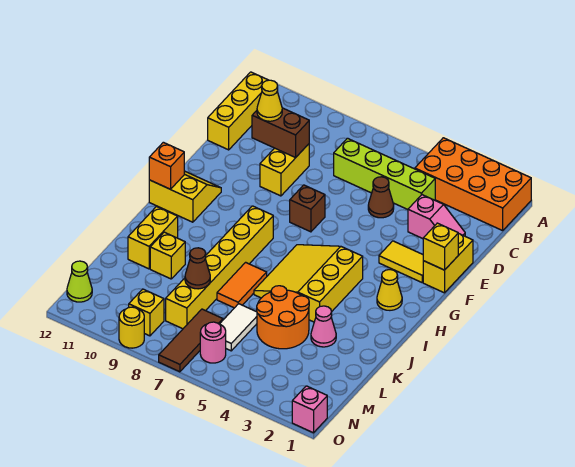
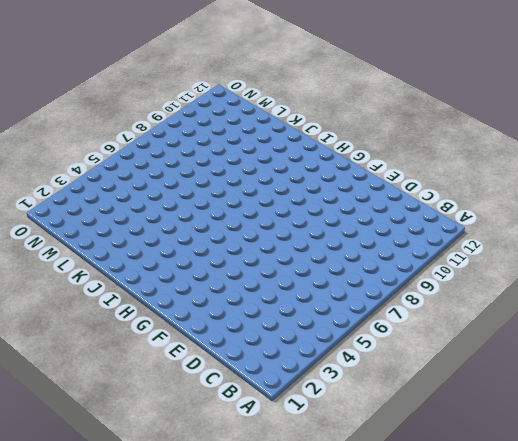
none -> orange 2x4 brick [415,138,531,231]
none -> yellow 1x3 brick [208,72,268,150]
none -> lime 1x4 brick [334,138,435,209]
none -> pink 1x2 slope [408,195,465,239]

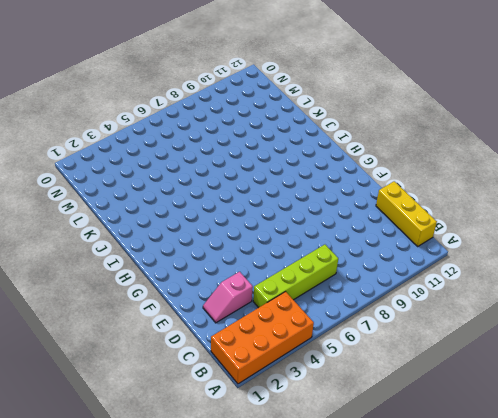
none -> brown 1x1 cone [368,177,394,218]
none -> yellow 1x2 brick [260,144,309,196]
none -> yellow 1x2 brick [423,234,473,293]
none -> yellow 1x2 tile [379,241,423,282]

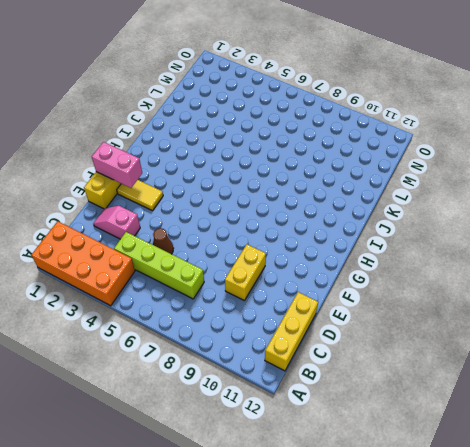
pink 1x2 brick [92,142,142,188] -> yellow 1x1 brick [423,223,458,270]
none -> brown 1x1 brick [290,185,325,232]
none -> yellow 2x2 slope [149,171,221,222]
none -> yellow 1x1 cone [377,270,402,310]
none -> yellow 3x3 slope [254,245,363,322]

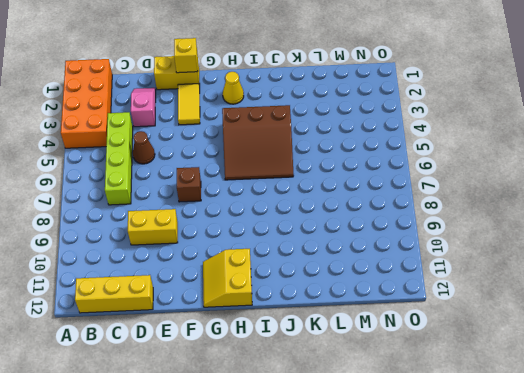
brown 3x3 slope [222,105,294,180] -> yellow 3x3 slope [254,245,363,322]
none -> yellow 1x6 brick [166,206,273,329]
none -> orange 1x2 tile [217,262,267,308]
none -> yellow 1x2 brick [128,207,178,269]
none -> pink 1x1 cone [311,306,336,347]

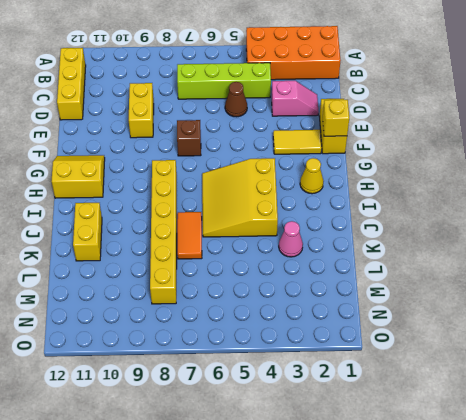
none -> orange 2x2 round brick [257,286,309,349]
none -> yellow 1x1 brick [150,232,185,279]
none -> white 1x2 tile [220,304,257,351]
none -> brown 1x3 tile [159,309,223,372]

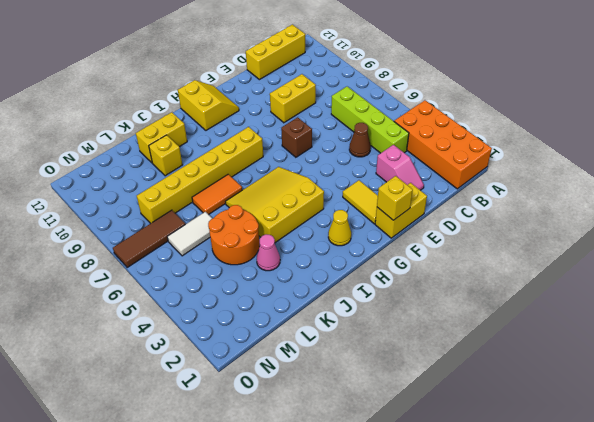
none -> pink 1x1 round brick [200,322,226,363]
none -> yellow 1x1 brick [129,289,164,336]
none -> lime 1x1 cone [67,261,92,302]
none -> pink 1x1 brick [292,386,327,433]

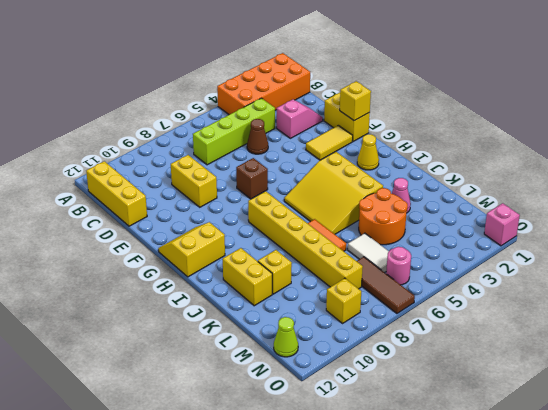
none -> yellow 1x1 round brick [119,307,144,348]
none -> brown 1x2 brick [252,108,309,158]
none -> orange 1x1 brick [149,142,184,189]
none -> brown 1x1 cone [185,248,210,289]

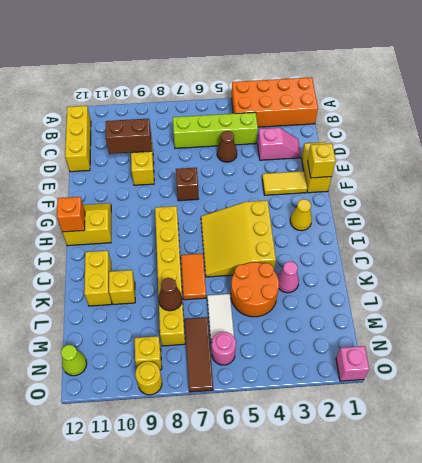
none -> yellow 1x1 cone [257,80,282,121]

